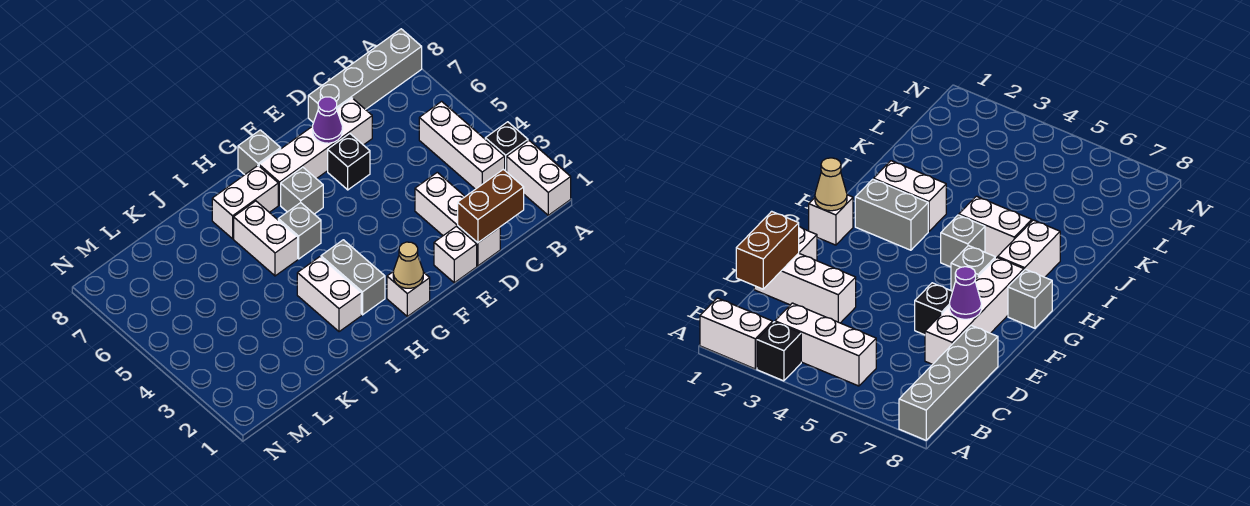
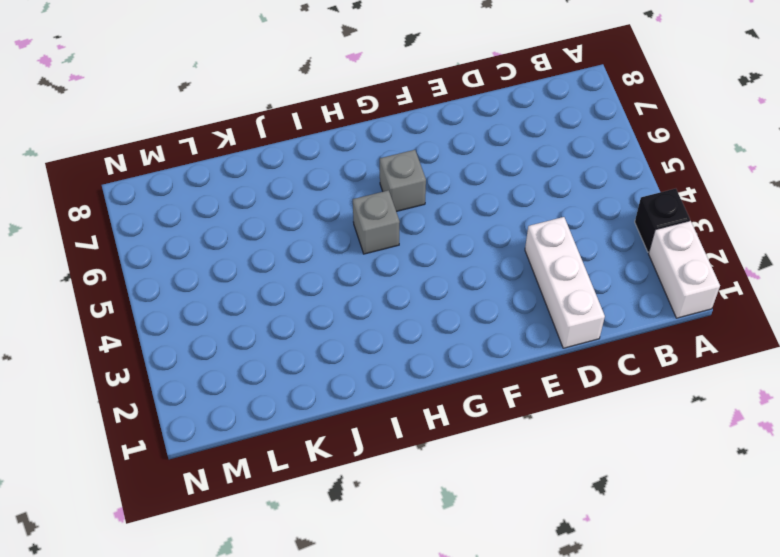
none -> grey 1x4 brick [308,29,422,123]
none -> white 1x3 brick [419,101,505,189]
none -> white 1x4 brick [259,98,372,205]

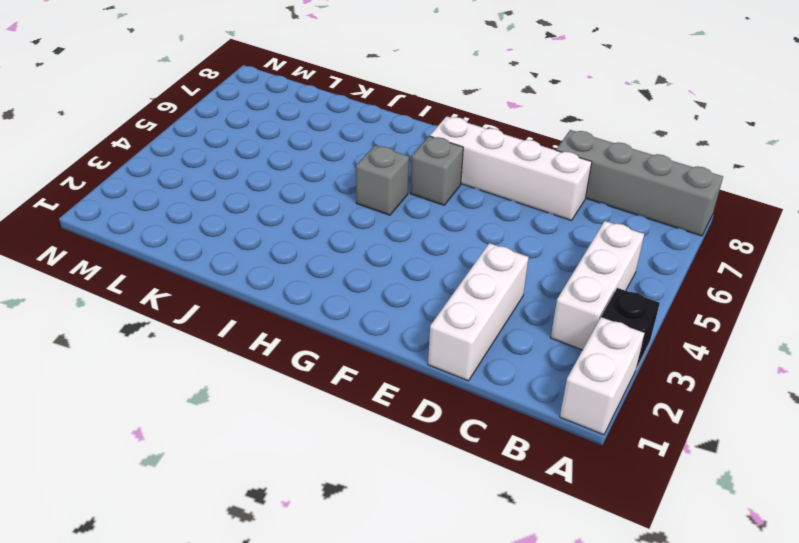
none -> white 1x1 brick [434,226,477,283]
none -> black 1x1 brick [328,134,370,190]
none -> white 1x1 brick [387,271,430,316]

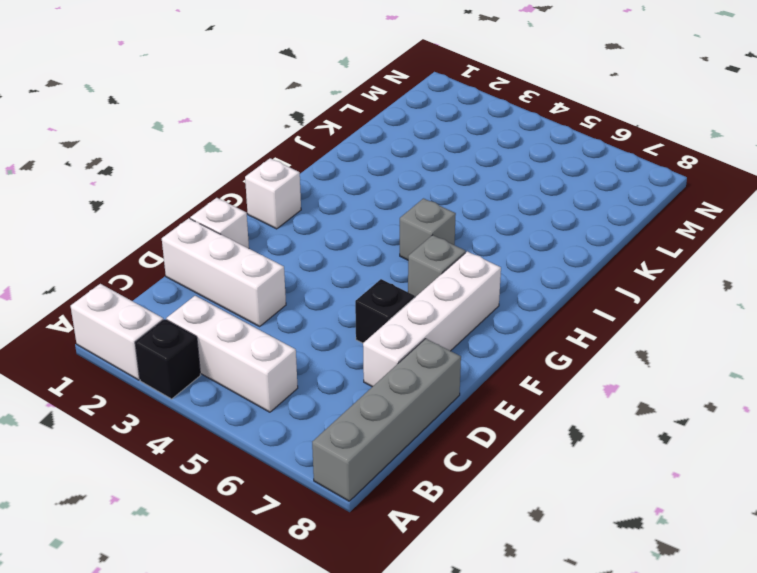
none -> grey 1x1 brick [238,130,281,175]
none -> grey 1x2 brick [321,240,385,315]
none -> white 1x2 brick [212,166,278,239]

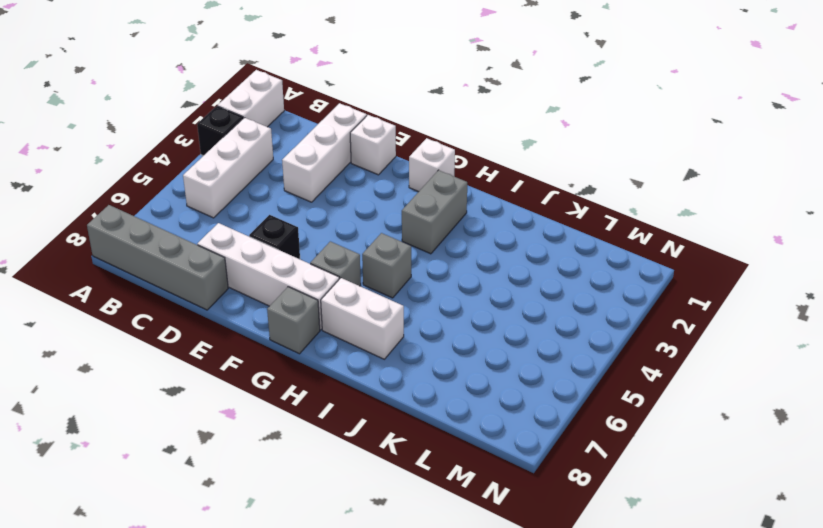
none -> white 1x2 brick [297,257,361,332]
none -> white 1x2 brick [234,201,298,276]
none -> brown 1x2 brick [458,169,524,243]

